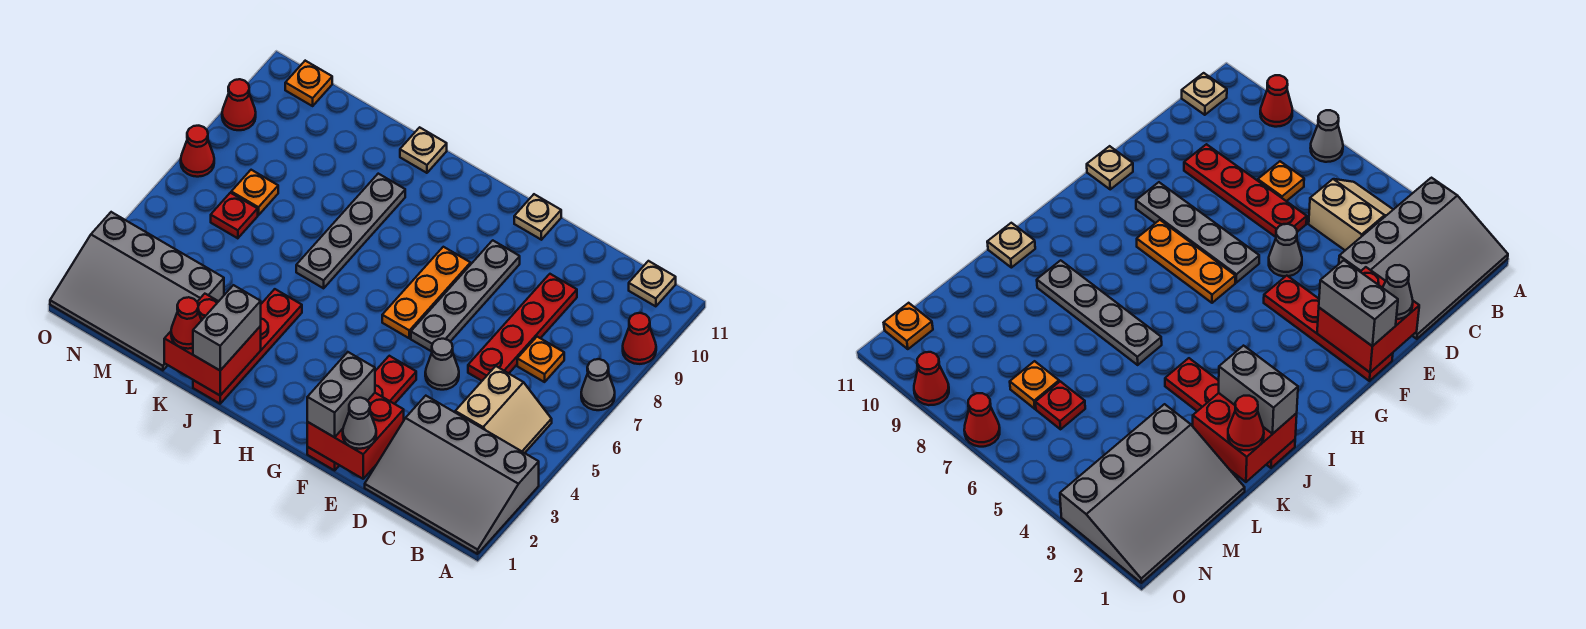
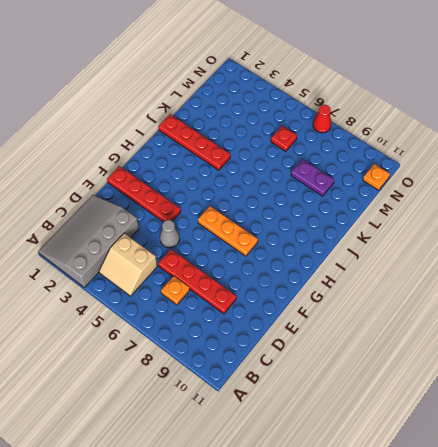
purple 1x2 plate [291,159,334,196] -> none
none -> grey 1x1 cone [581,359,615,410]
none -> red 1x1 cone [623,313,656,364]
none -> tan 1x1 plate [629,261,676,306]

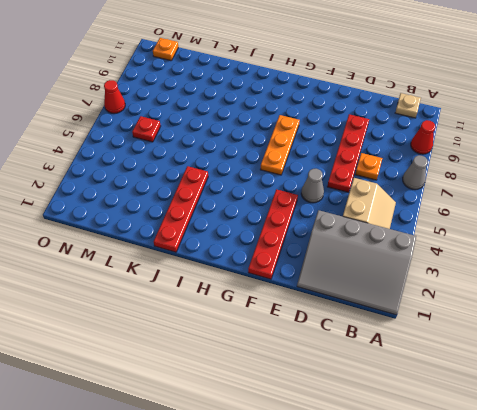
none -> grey 1x4 plate [411,240,520,352]
none -> tan 1x1 plate [514,194,561,240]
none -> grey 1x4 plate [296,174,405,288]

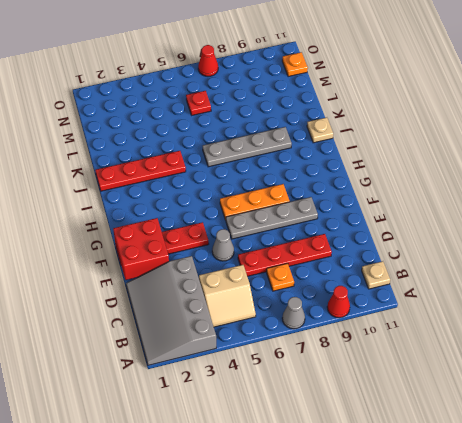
none -> tan 1x1 plate [514,194,561,240]
none -> grey 3x4 slope [50,212,224,370]
none -> orange 1x1 plate [231,170,278,215]

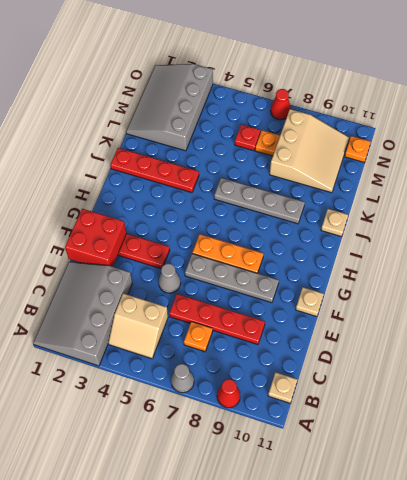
tan 3x3 slope [270,109,349,193] -> none
none -> red 1x1 cone [222,79,256,130]
none -> red 2x2 brick [164,294,261,395]
none -> grey 1x1 cone [343,398,376,449]

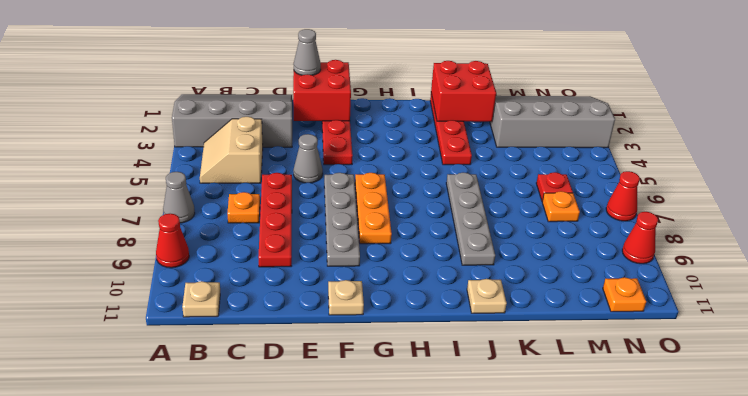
none -> grey 1x2 brick [307,352,375,437]
none -> grey 1x2 brick [193,285,261,370]
none -> red 1x1 cone [171,297,202,349]

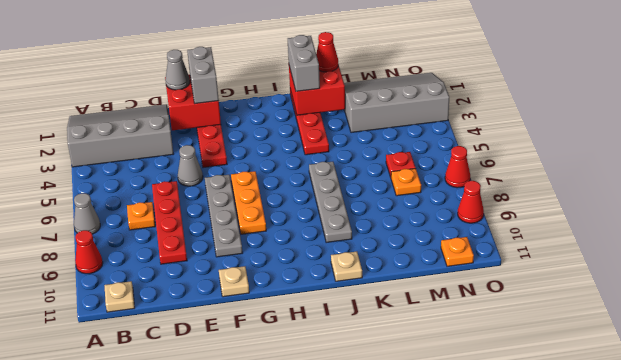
none -> tan 2x2 slope [455,366,552,453]

